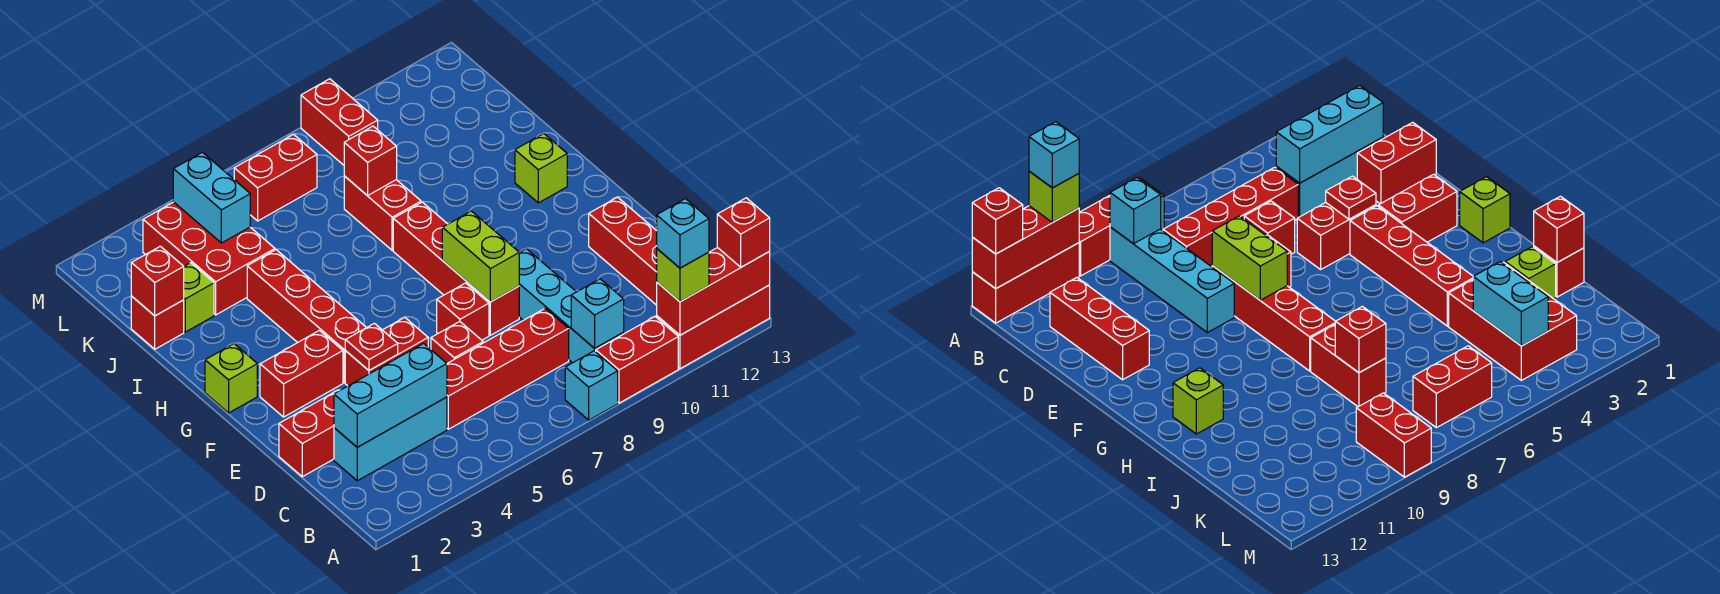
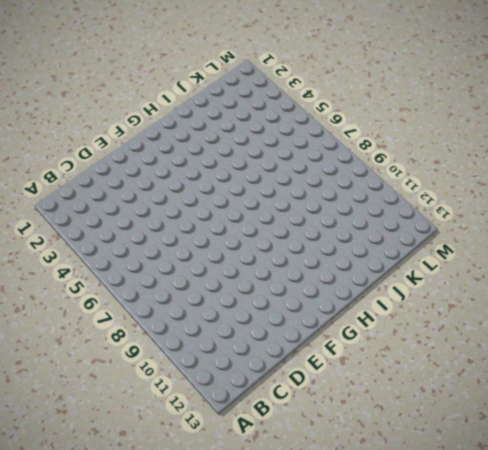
none -> cyan 1x1 brick [565,351,618,420]
none -> red 1x2 brick [596,317,678,403]
none -> red 1x3 brick [657,285,770,369]
none -> cyan 1x4 brick [519,249,624,363]

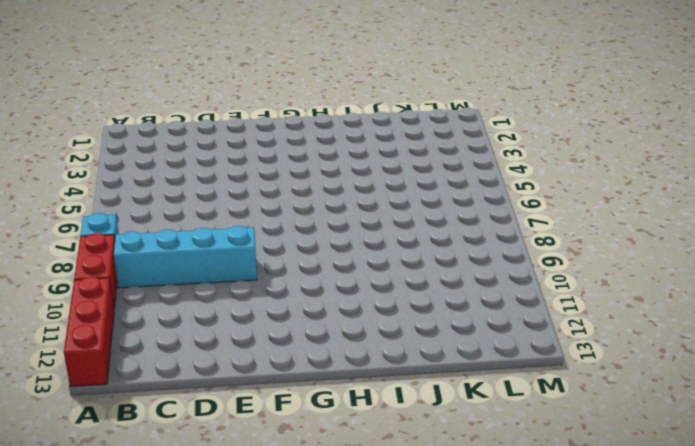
none -> cyan 1x3 brick [334,397,447,481]
none -> red 1x4 brick [447,308,569,429]
none -> red 1x3 brick [589,197,657,305]
none -> red 1x2 brick [279,390,339,477]

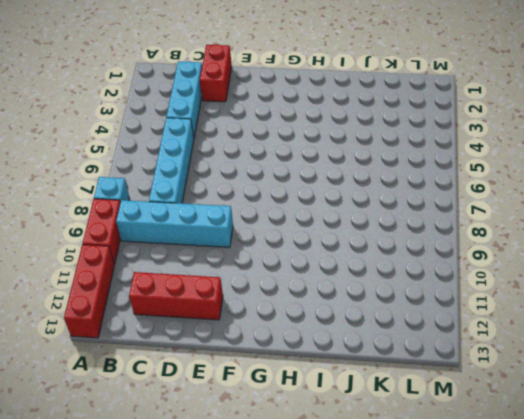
cyan 1x4 brick [149,118,194,203] -> red 1x4 brick [447,308,569,429]
none -> red 1x1 brick [431,321,483,363]
none -> red 1x2 brick [345,317,428,386]
none -> red 1x1 brick [437,283,489,340]
none -> red 1x4 brick [393,202,519,335]

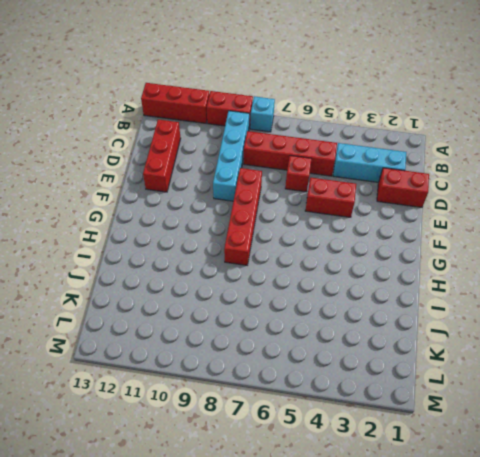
none -> red 1x1 brick [437,283,489,340]
none -> red 1x2 brick [260,330,343,417]
none -> red 1x4 brick [247,250,366,383]
none -> lime 1x1 brick [205,344,257,413]

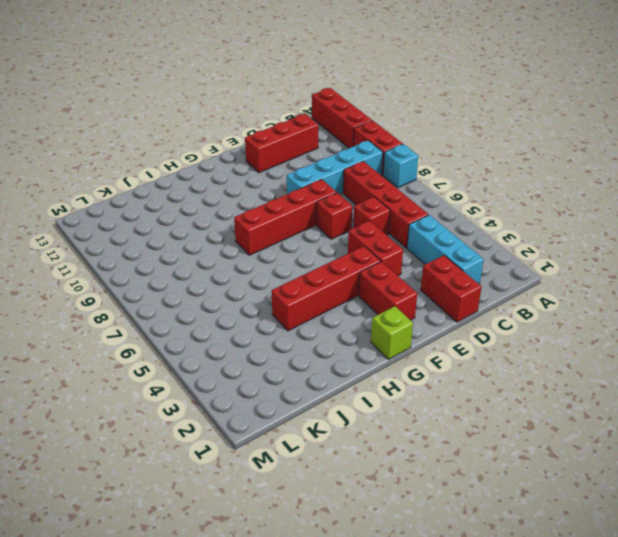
none -> lime 1x1 brick [515,133,567,203]
none -> red 1x2 brick [344,176,421,250]
none -> red 1x1 brick [131,296,184,349]
none -> lime 1x1 brick [184,263,214,332]

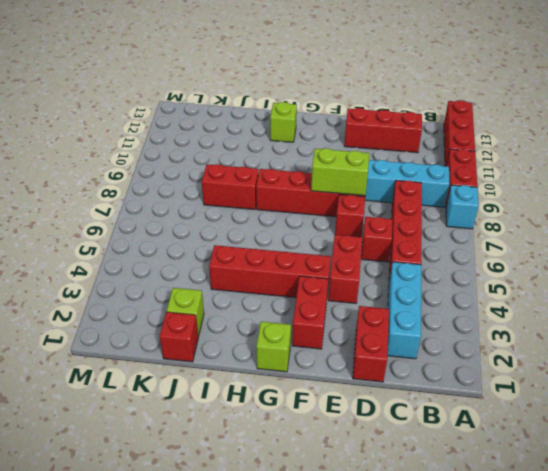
none -> red 2x3 brick [143,202,275,315]
none -> red 1x2 brick [234,134,317,221]
none -> red 1x2 brick [301,79,378,165]
none -> red 1x3 brick [657,248,770,335]

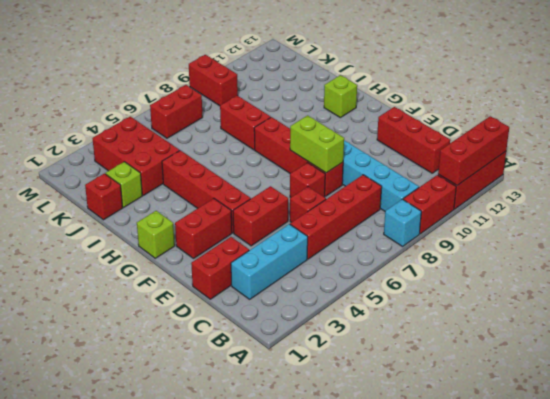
none -> cyan 1x1 brick [571,279,624,348]
none -> cyan 1x3 brick [334,344,447,447]
none -> red 1x1 plate [345,323,398,370]
none -> red 1x1 brick [131,246,184,316]

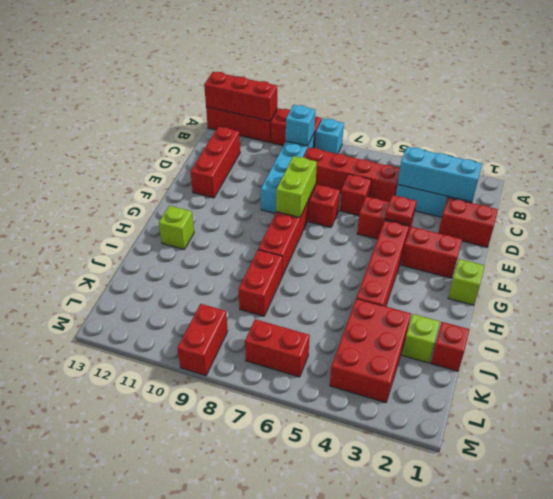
none -> red 1x1 brick [131,246,184,316]
none -> red 1x1 brick [344,126,397,196]
none -> cyan 1x2 brick [173,152,250,243]
none -> lime 1x1 brick [657,249,709,302]

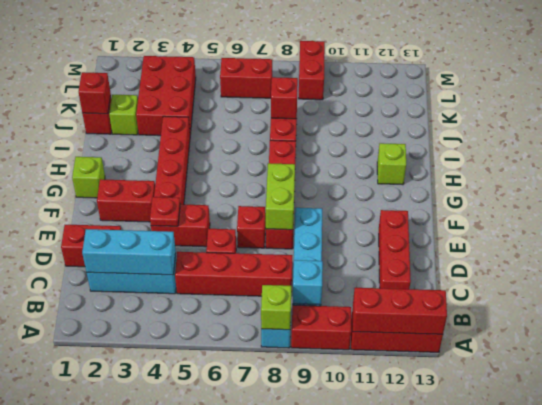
lime 1x1 brick [261,285,291,330] -> lime 1x1 brick moved to [657,249,709,302]
none -> cyan 1x2 brick [173,152,250,243]
none -> red 1x1 brick [717,198,770,267]
none -> cyan 1x1 brick [657,199,709,268]

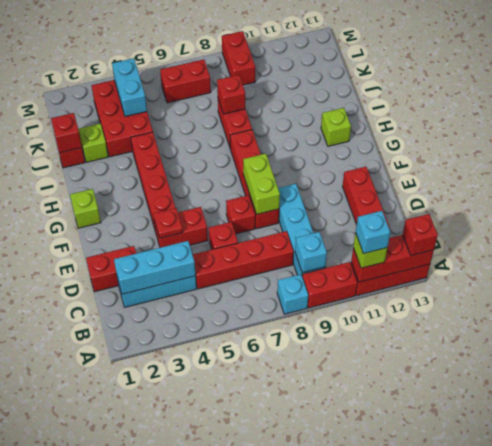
none -> red 1x2 brick [260,330,343,417]

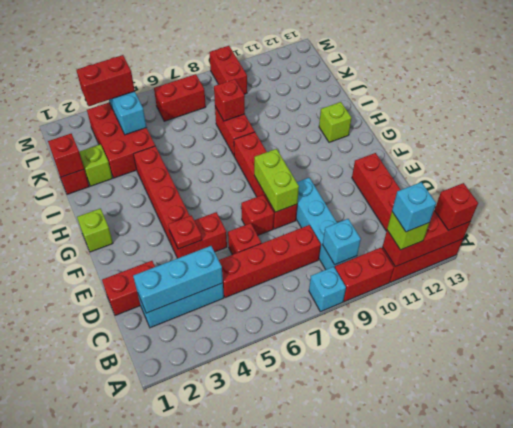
red 1x2 brick [76,55,135,106] -> red 1x2 brick moved to [260,330,343,417]

